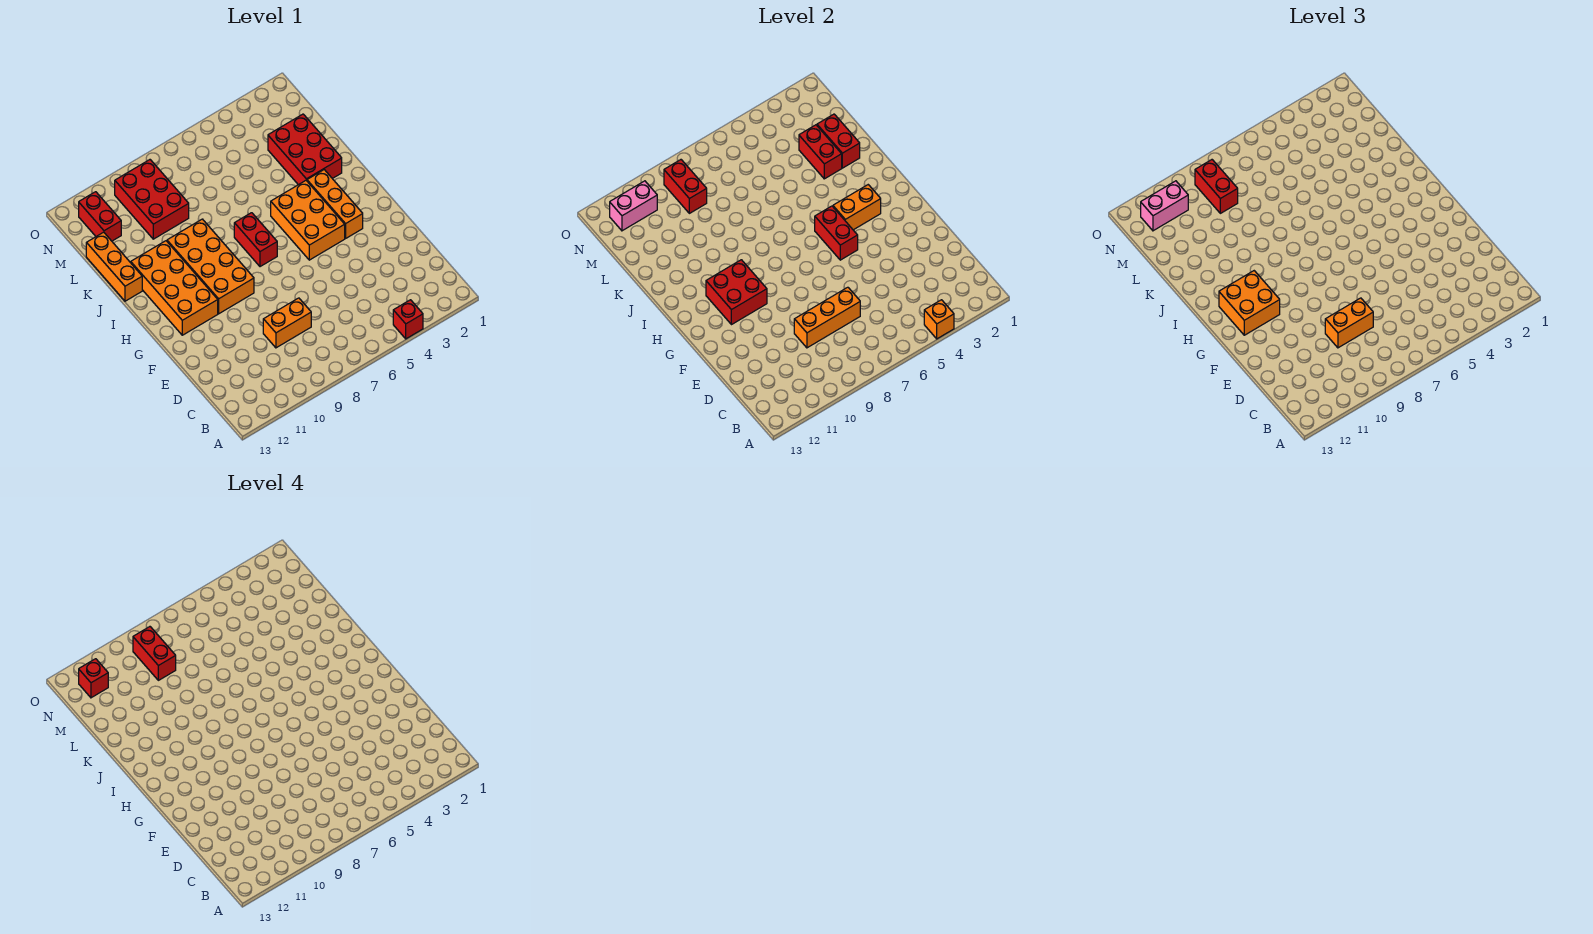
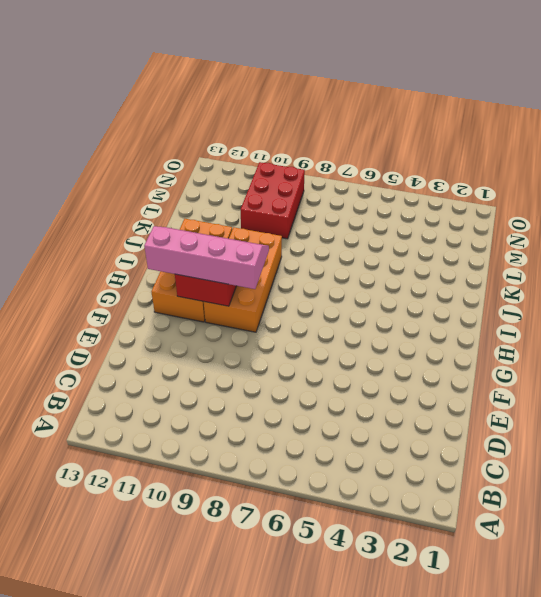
pink 2x4 slope [144,226,269,289] -> orange 2x2 brick [1219,271,1280,335]
none -> red 1x1 brick [393,300,423,339]
none -> orange 1x2 brick [263,298,311,348]
none -> orange 1x3 brick [307,170,363,238]

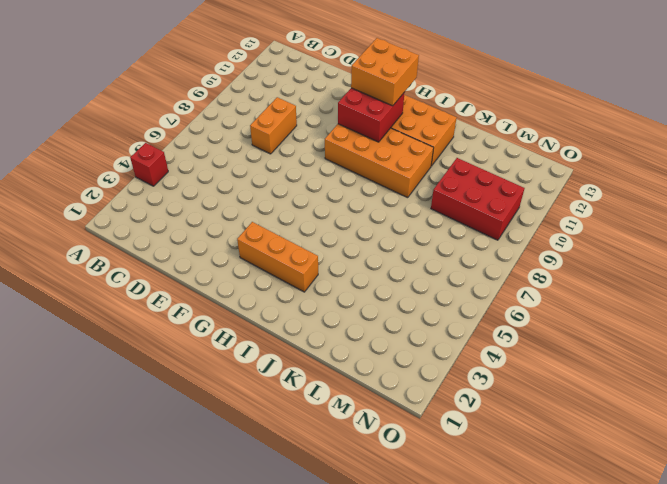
none -> orange 2x3 brick [271,181,345,260]
none -> red 1x2 brick [234,213,277,267]
none -> red 2x3 brick [268,114,342,185]

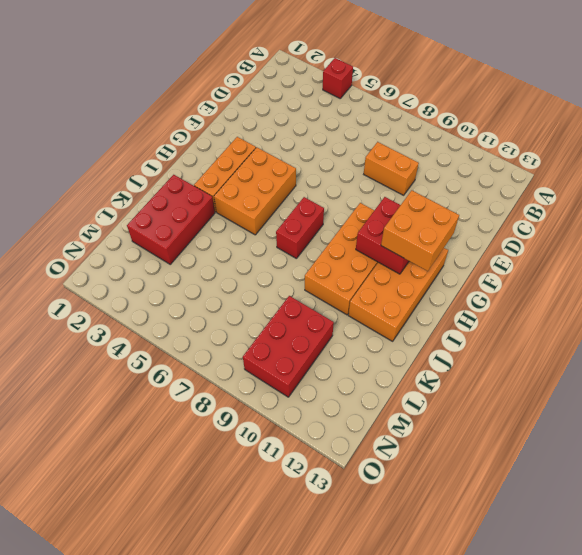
none -> orange 1x3 brick [86,232,142,301]
none -> red 1x2 brick [79,192,121,241]
none -> orange 1x1 brick [924,300,954,339]

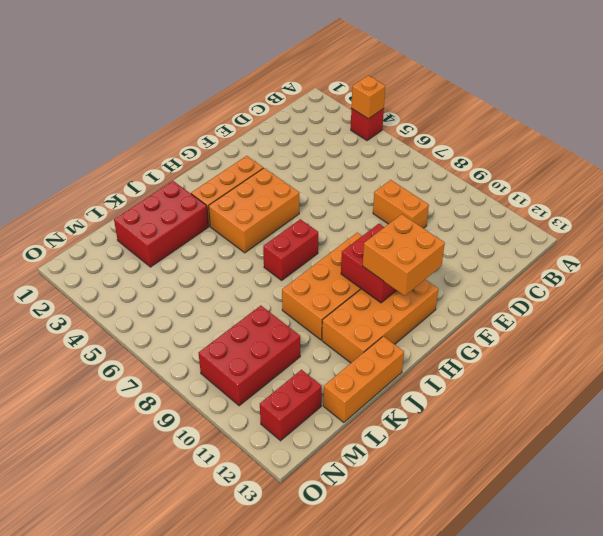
none -> orange 1x3 brick [794,287,860,348]
none -> red 1x2 brick [815,206,858,260]
none -> orange 1x2 brick [833,185,881,230]

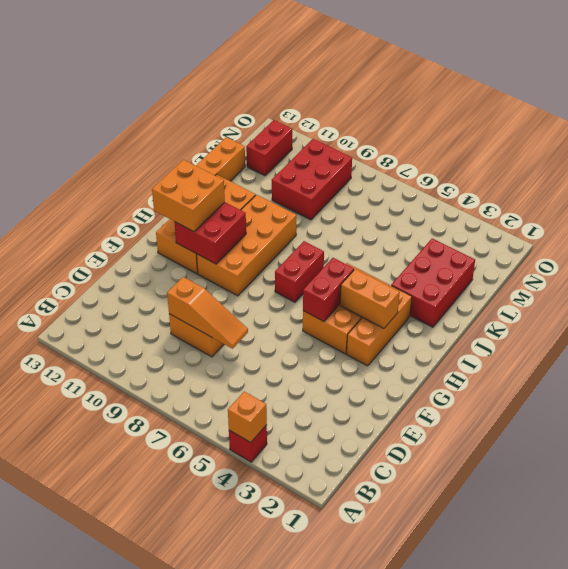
orange 1x3 slope [167,277,248,349] -> orange 1x3 brick [794,287,860,348]
none -> red 1x2 brick [817,114,860,168]
none -> red 1x2 brick [799,125,842,179]
none -> red 1x2 brick [664,160,707,213]

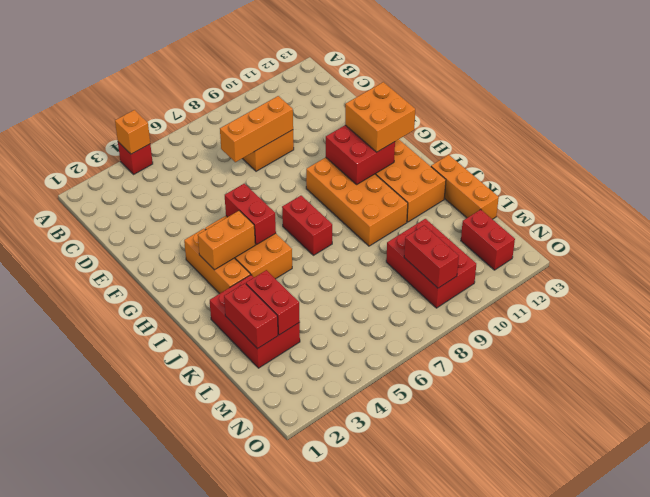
none -> pink 1x2 brick [610,181,657,231]
none -> orange 1x2 brick [1325,298,1373,348]
none -> red 1x2 brick [1195,160,1238,213]

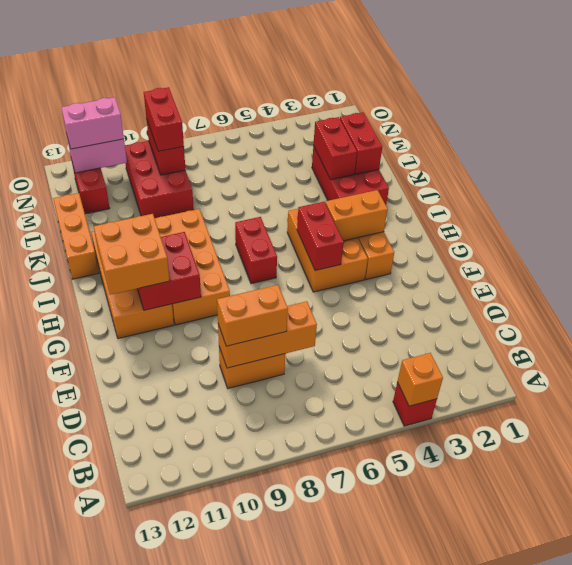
none -> red 1x2 brick [133,627,176,680]
none -> red 1x1 brick [79,659,108,698]

